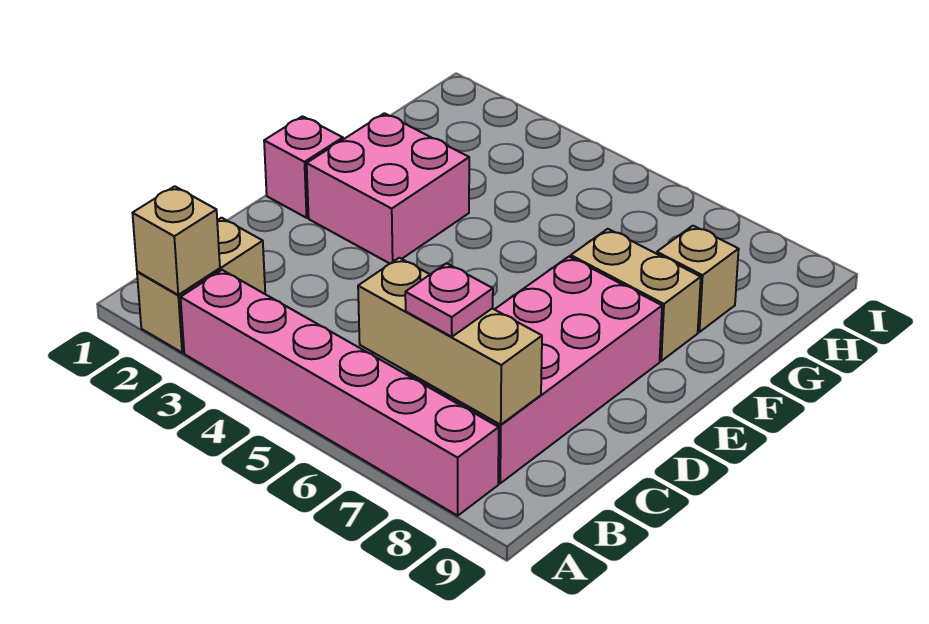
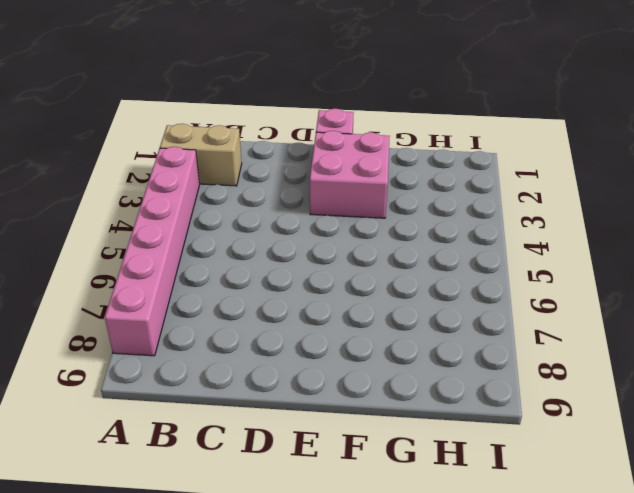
none -> pink 2x4 brick [407,257,662,483]
none -> tan 1x2 brick [571,229,701,361]

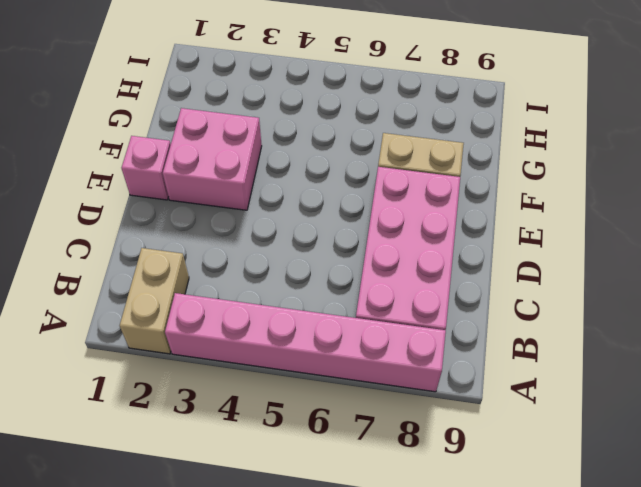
none -> tan 1x1 brick [657,226,739,332]
none -> tan 1x1 brick [132,186,220,295]

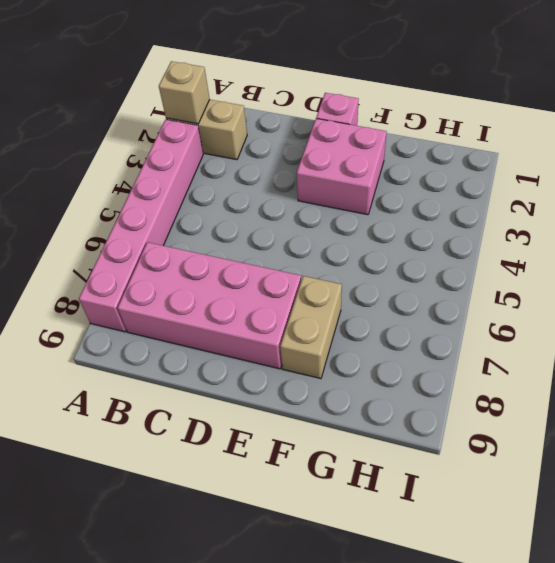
none -> tan 1x1 brick [657,226,739,332]
none -> tan 1x3 brick [358,258,542,425]

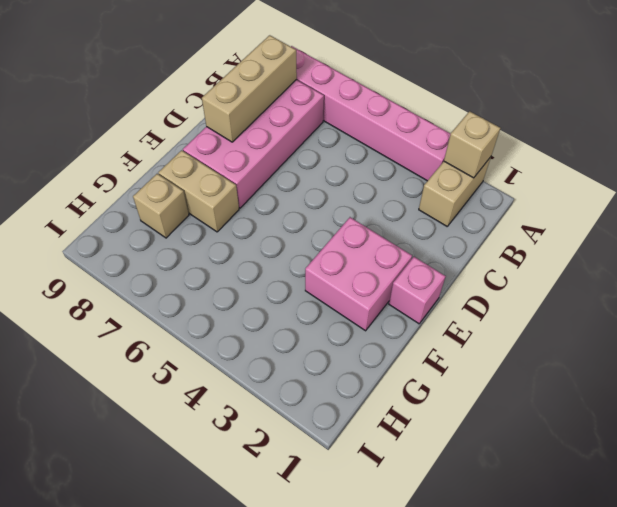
tan 1x3 brick [202,35,297,142] -> tan 1x3 brick turned to [358,258,542,425]
none -> pink 1x1 plate [405,263,493,337]

